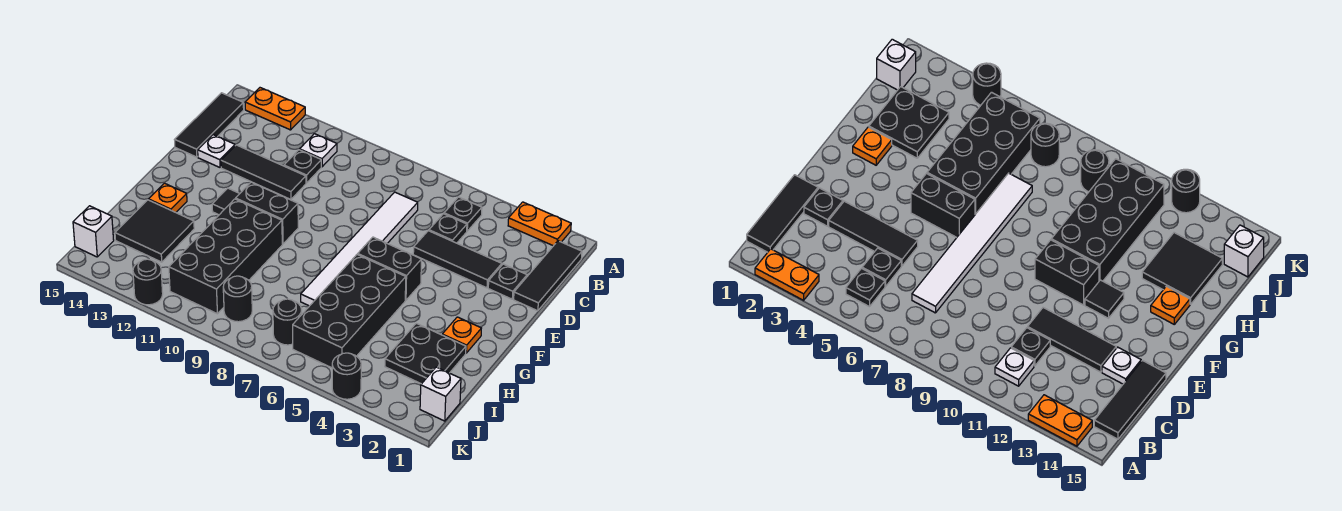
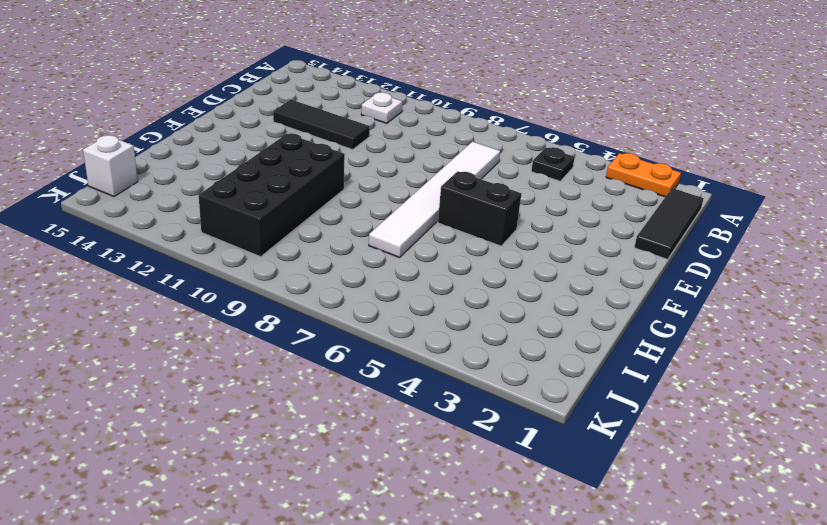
none -> orange 1x2 plate [245,88,305,130]
none -> black 1x3 tile [175,93,244,157]
none -> black 1x1 plate [429,214,467,243]

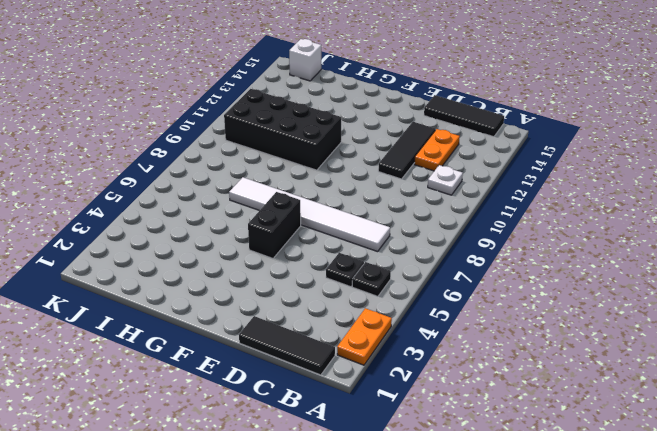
orange 1x2 plate [414,129,460,171] -> orange 1x2 plate moved to [245,88,305,130]
none -> black 1x1 plate [284,150,321,183]
none -> black 1x1 plate [488,264,527,299]
none -> black 1x3 tile [413,231,502,288]

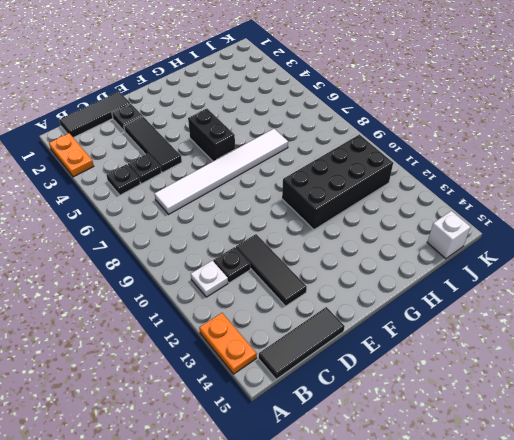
none -> white 1x1 plate [198,135,235,167]
none -> black 1x2 brick [236,182,298,244]
none -> black 1x1 tile [212,188,240,215]

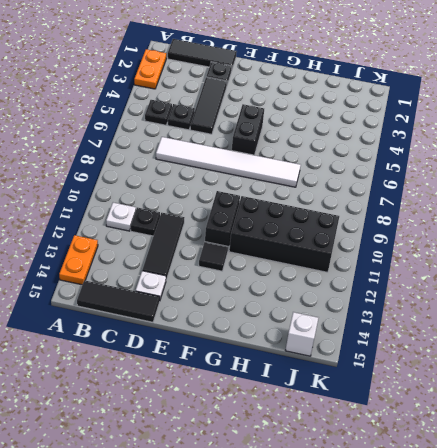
none -> orange 1x1 plate [442,317,481,353]
none -> black 2x4 brick [293,254,406,368]
none -> orange 1x1 plate [149,183,187,212]

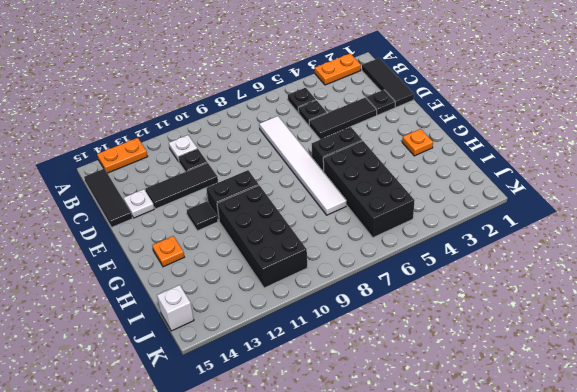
none -> black 2x2 plate [385,323,466,384]
none -> black 2x2 tile [115,200,194,262]
none -> white 1x1 brick [420,367,461,421]

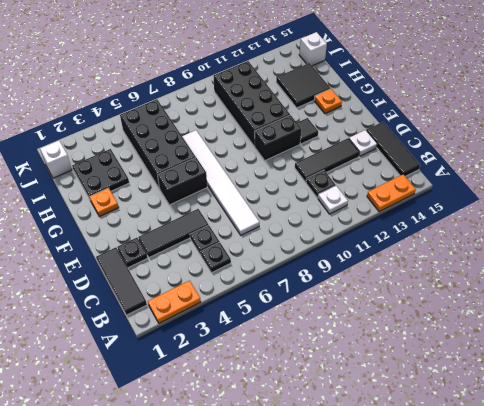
none -> black 1x1 round brick [273,299,302,345]
none -> black 1x1 round brick [223,276,252,322]
none -> black 1x1 round brick [332,353,361,399]

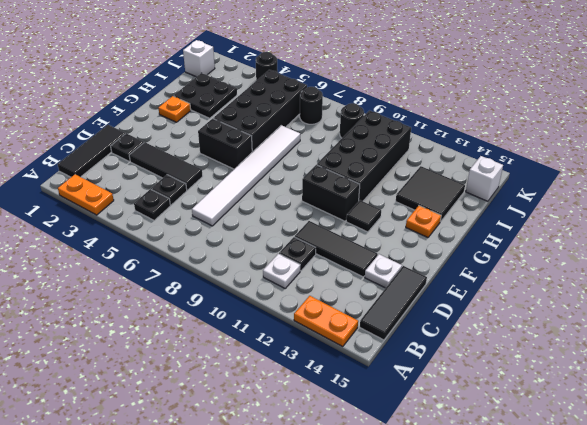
none -> black 1x1 round brick [133,259,163,305]

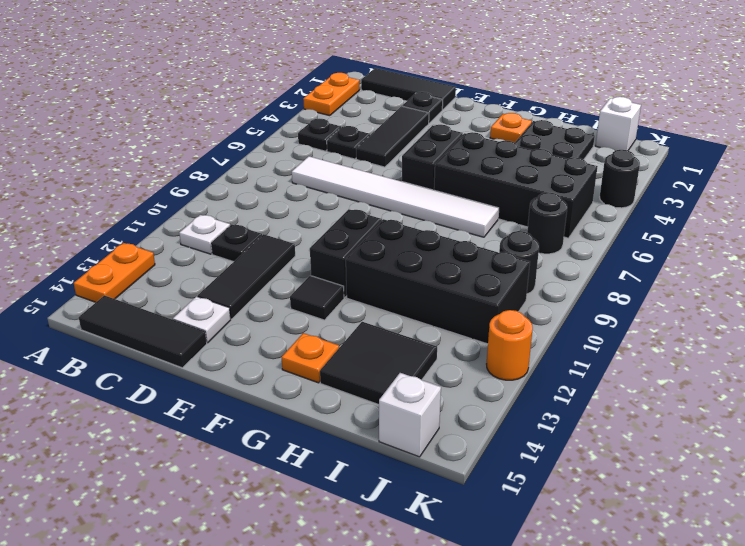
orange 1x1 round brick [487,310,533,380] -> black 1x1 round brick [133,259,163,305]

